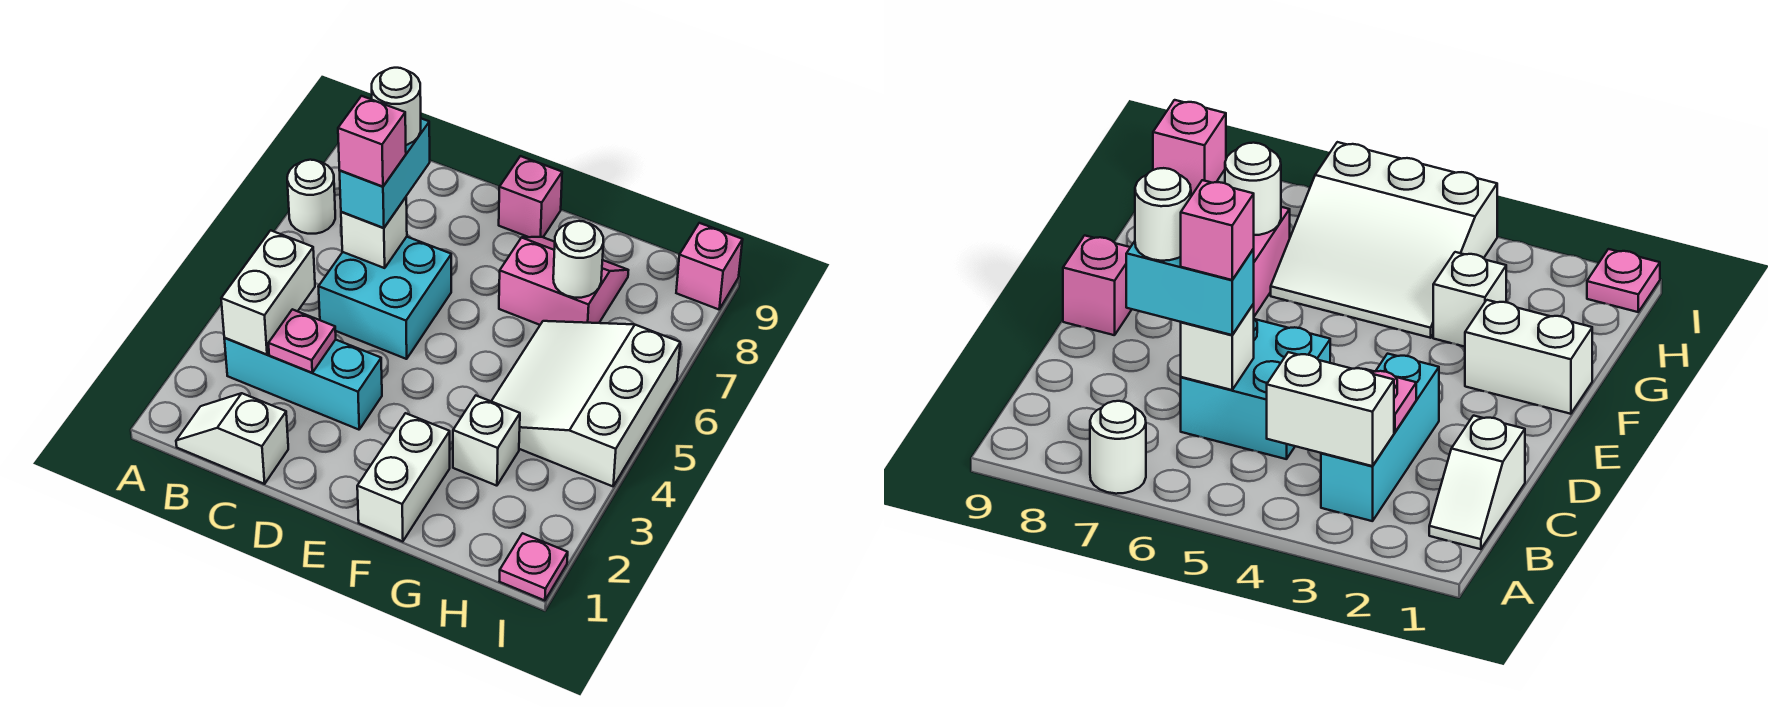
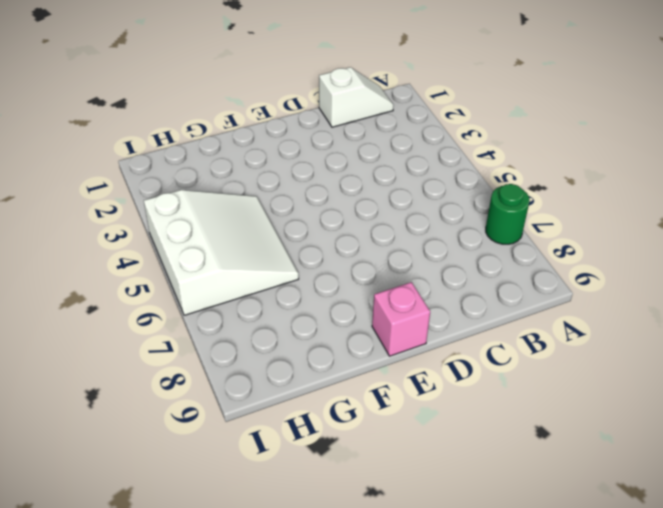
green 1x1 round brick [486,184,530,244] -> white 1x1 round brick [287,160,335,234]
none -> cyan 1x3 brick [224,338,382,430]
none -> cyan 2x2 brick [318,237,451,359]
none -> white 1x2 brick [357,413,450,541]

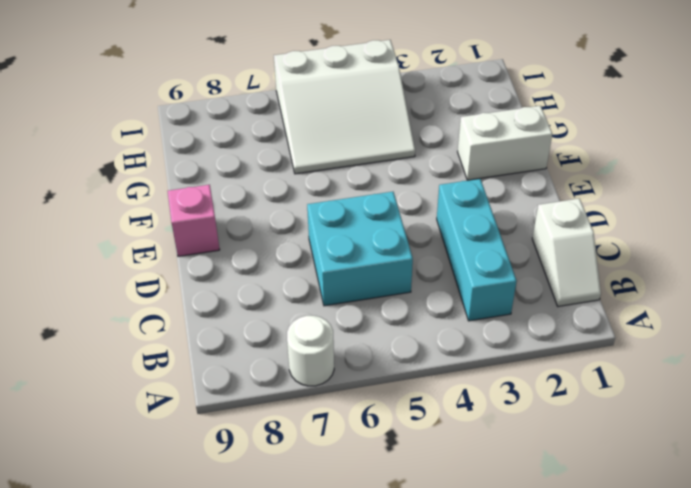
none -> pink 2x2 slope [499,237,628,325]
none -> white 1x1 brick [453,396,520,486]
none -> pink 1x1 plate [499,533,568,601]

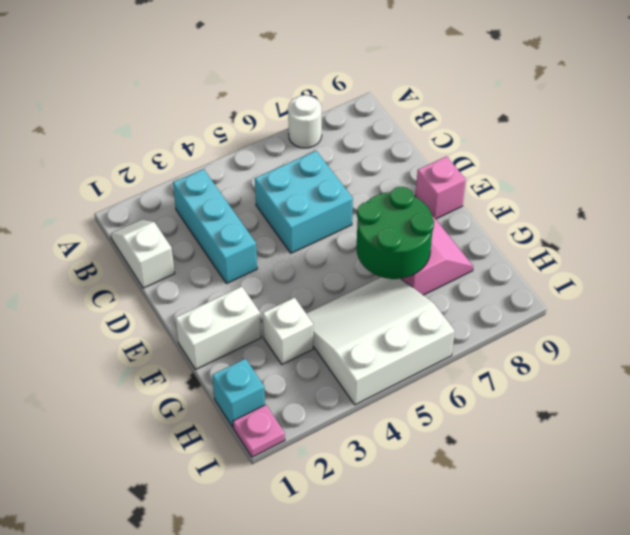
green 2x2 round brick [357,187,434,279] -> white 1x1 round brick [553,221,603,298]
cyan 1x1 brick [212,359,265,427] -> none
none -> pink 1x1 brick [676,223,743,309]
none -> white 1x2 brick [221,230,315,355]
none -> pink 1x1 plate [268,309,336,373]

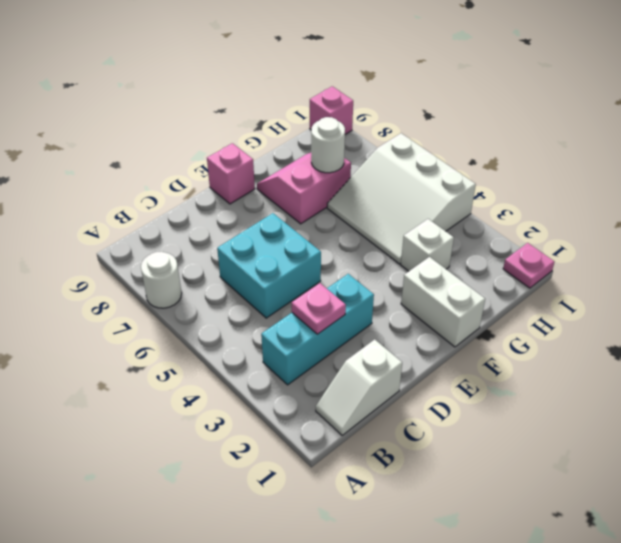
none -> white 1x2 brick [221,230,315,355]
none -> white 1x1 brick [341,197,407,268]
none -> cyan 1x2 brick [340,119,430,228]

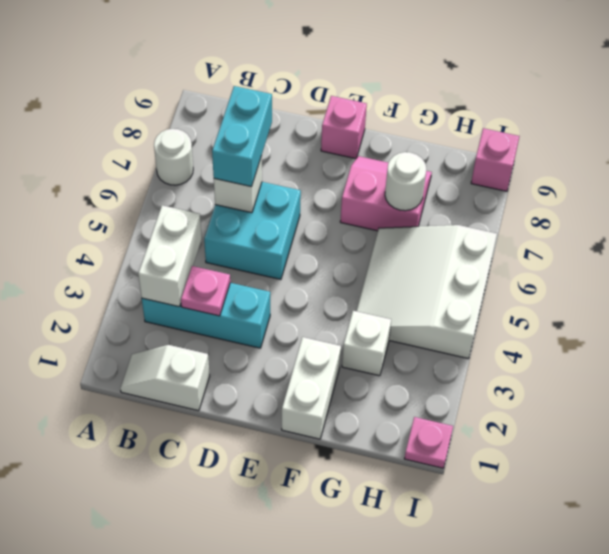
none -> pink 1x1 brick [338,96,406,187]
none -> white 1x1 round brick [372,68,421,145]

